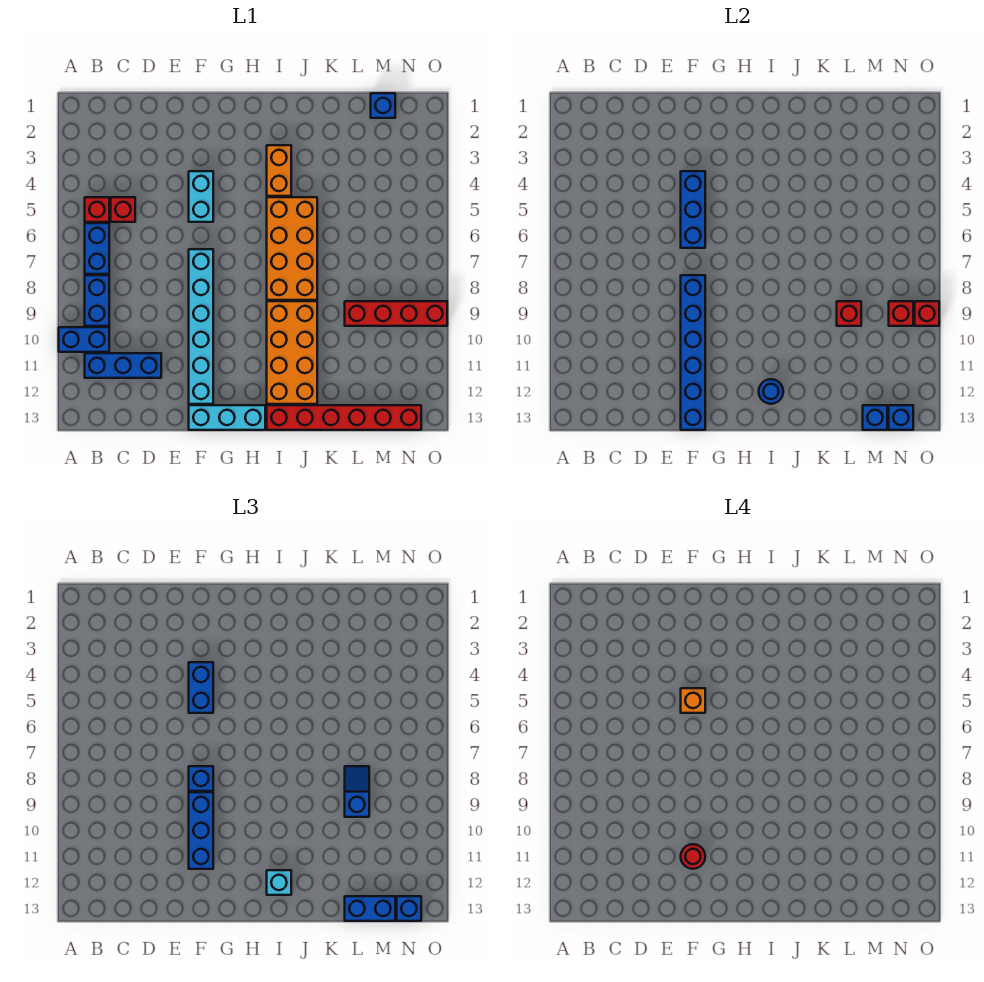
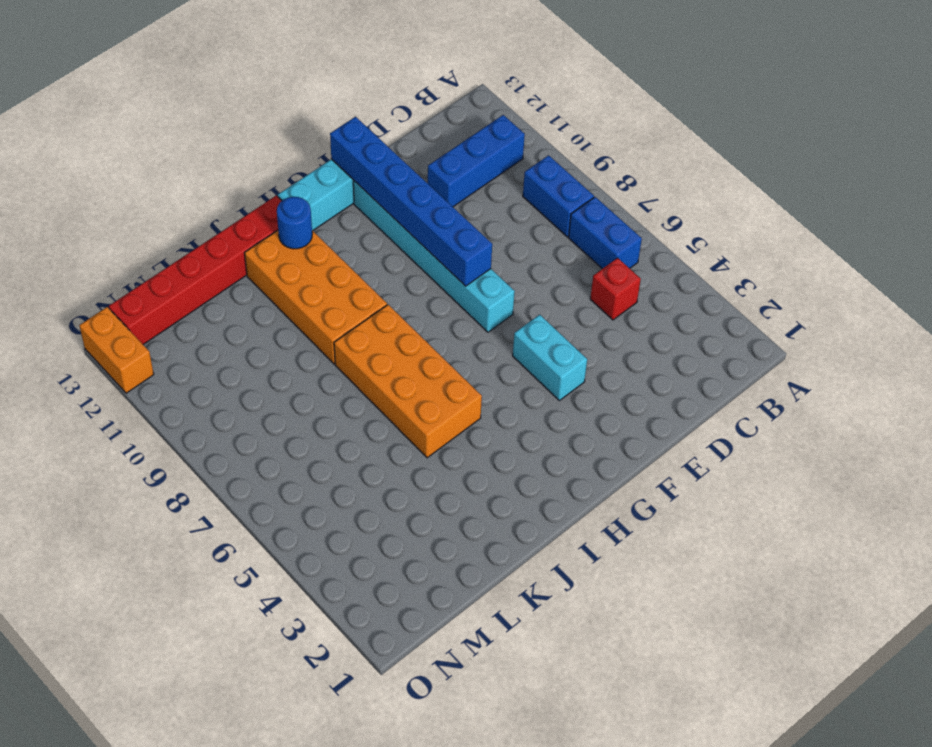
orange 1x2 brick [79,307,154,393] -> orange 1x2 brick moved to [267,145,291,196]
none -> blue 1x2 brick [59,327,109,352]
none -> red 1x1 brick [85,197,109,222]
none -> red 1x4 brick [345,301,447,326]
none -> blue 1x1 brick [371,93,395,118]

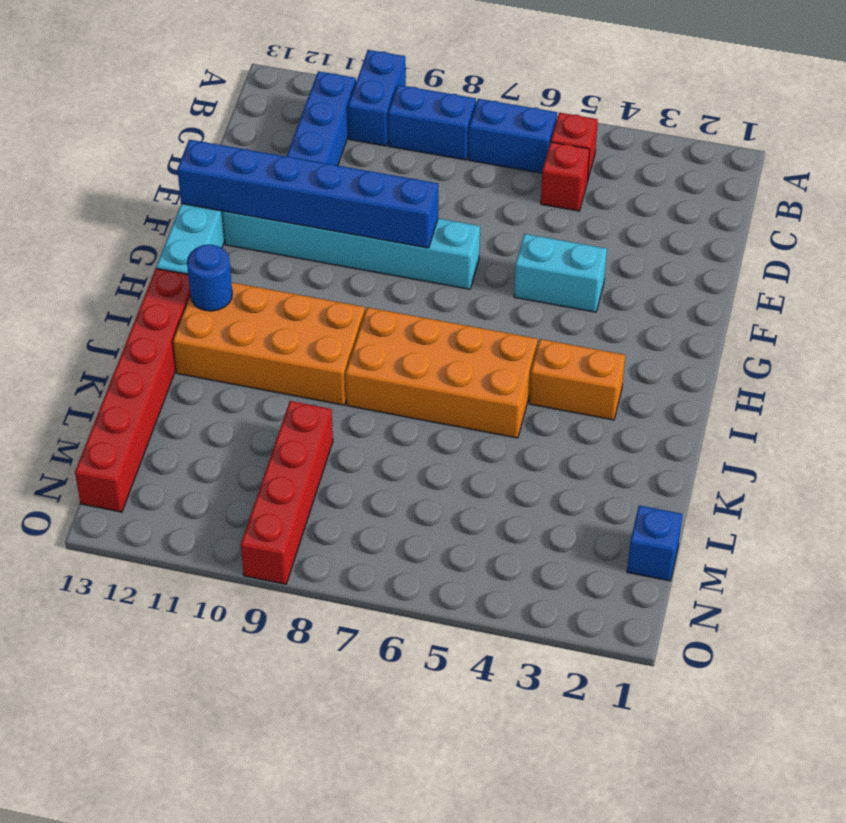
none -> blue 1x3 brick [681,171,705,248]
none -> red 1x1 brick [837,301,861,326]
none -> blue 1x1 brick [863,405,887,430]
none -> red 1x1 brick [889,301,913,326]

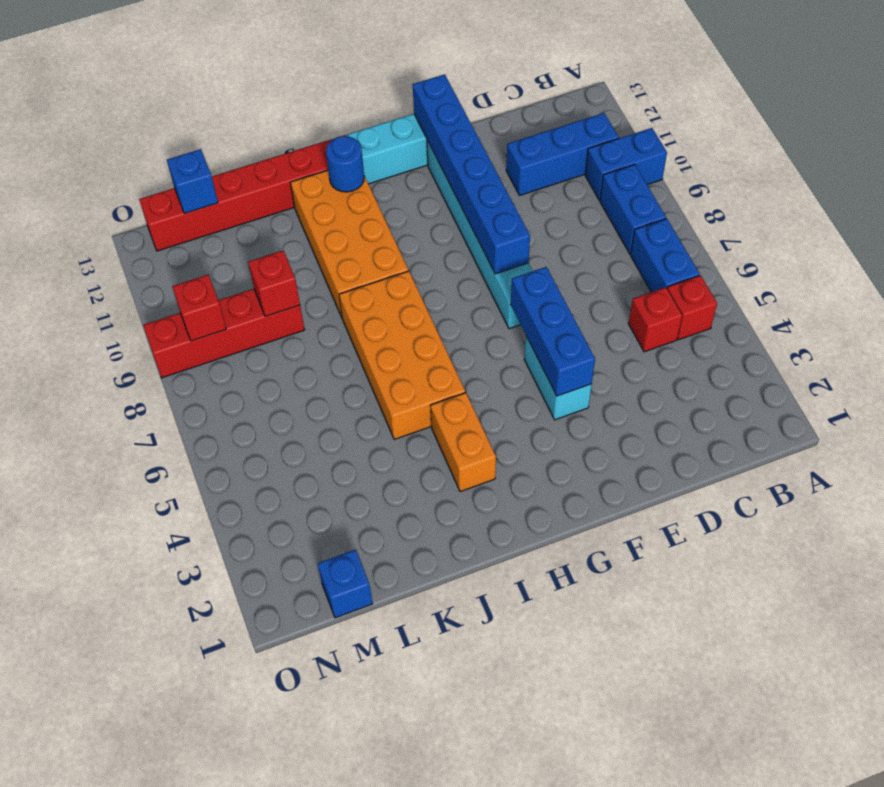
none -> blue 1x1 brick [889,405,913,430]
none -> red 1x1 brick [915,301,939,326]
none -> blue 1x2 brick [189,662,213,713]
none -> blue 1x1 brick [189,766,213,791]

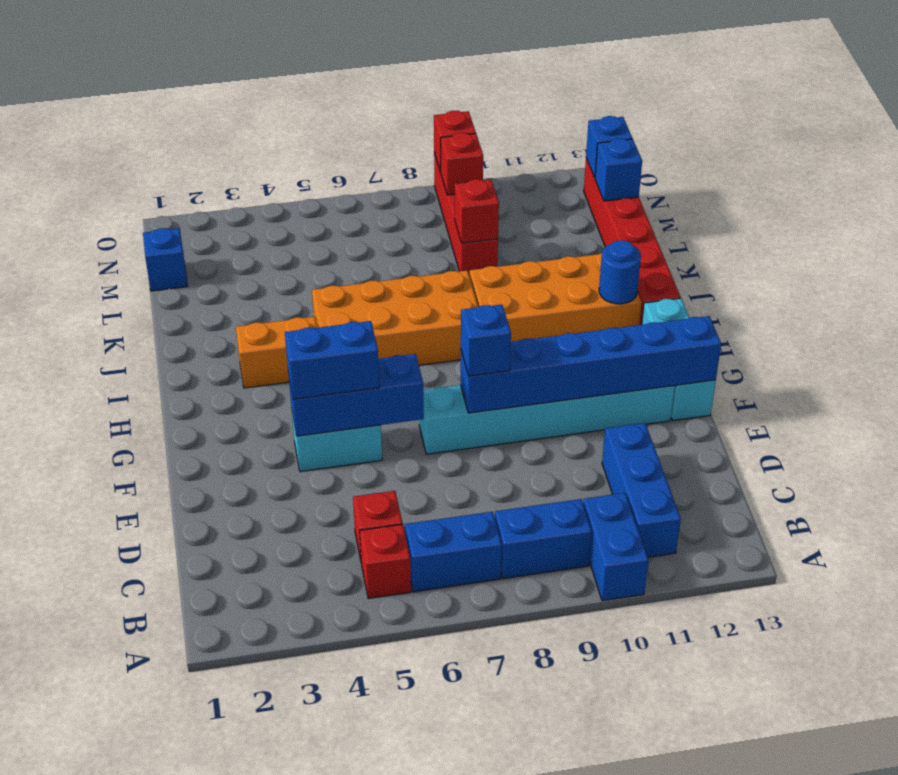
none -> blue 1x3 brick [189,792,213,869]
none -> cyan 1x1 brick [267,870,291,895]
none -> blue 1x2 slope [345,766,369,817]
none -> blue 1x2 brick [345,896,395,921]

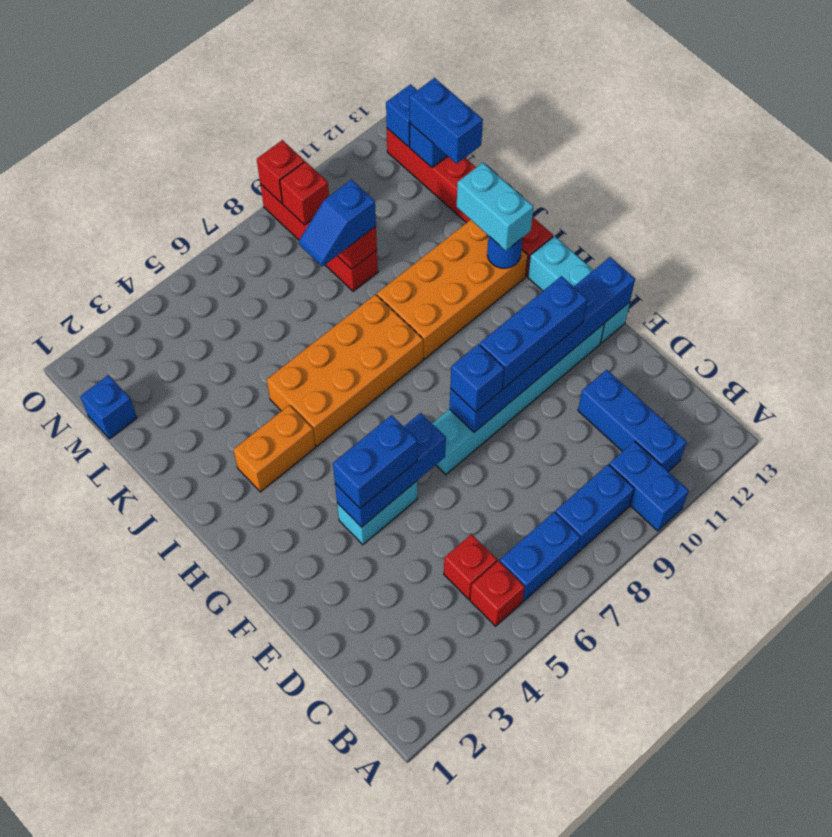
cyan 1x2 brick [457,163,533,251] -> cyan 1x1 brick [267,870,291,895]
none -> blue 1x1 brick [397,896,421,921]
none -> orange 1x1 brick [681,688,705,713]
none -> red 1x1 round brick [681,844,705,869]

